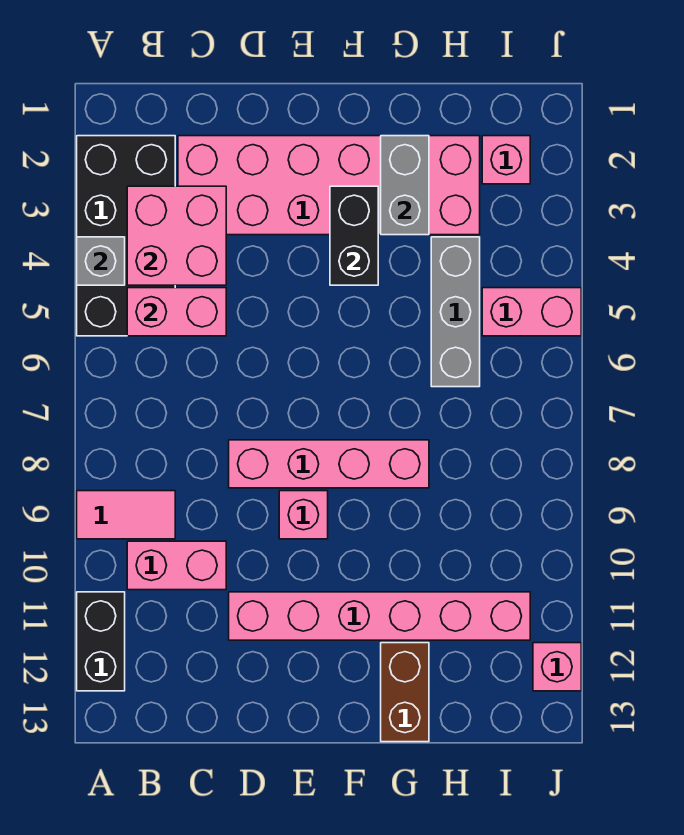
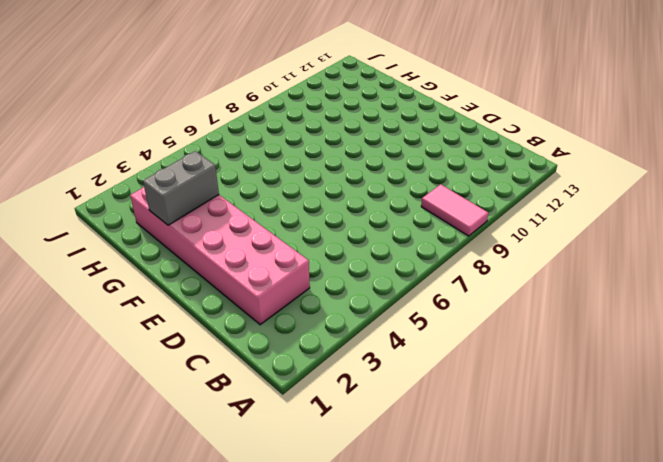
none -> black 2x4 brick [77,136,175,336]
none -> black 1x2 brick [77,592,125,691]
none -> pink 1x2 brick [127,541,226,590]

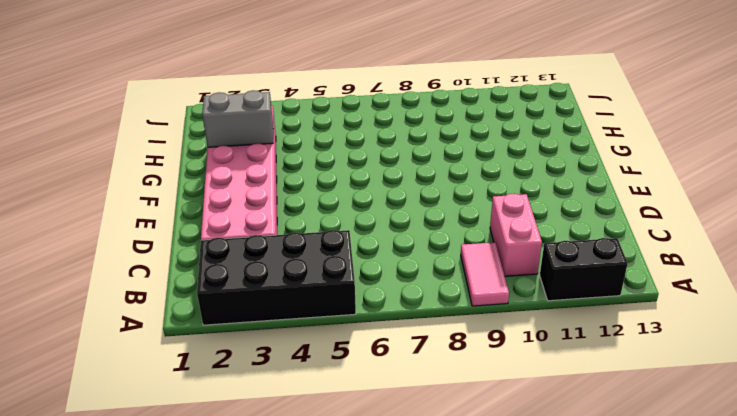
none -> pink 1x4 brick [229,440,429,488]
none -> pink 1x6 brick [229,592,530,640]
none -> pink 1x1 brick [279,491,328,539]

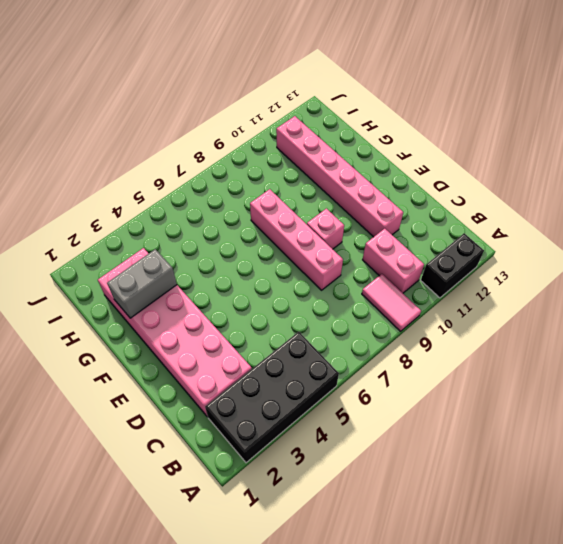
none -> brown 1x2 brick [381,643,429,742]
none -> grey 1x3 brick [431,237,480,387]
none -> pink 1x1 brick [482,136,530,184]

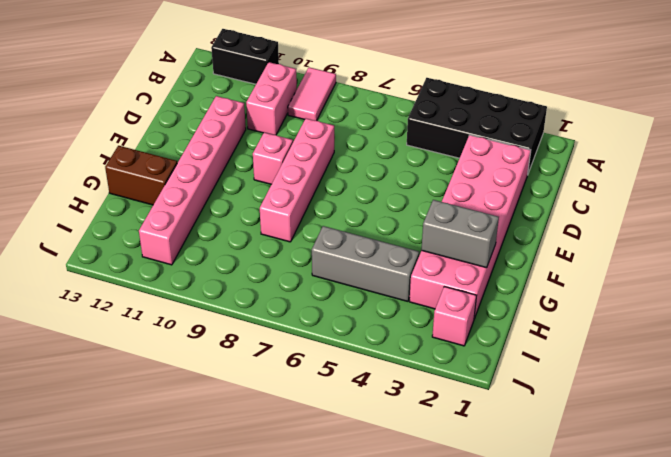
none -> pink 1x2 brick [482,288,581,336]
none -> pink 1x1 brick [533,643,581,691]
none -> grey 1x1 brick [77,237,125,285]

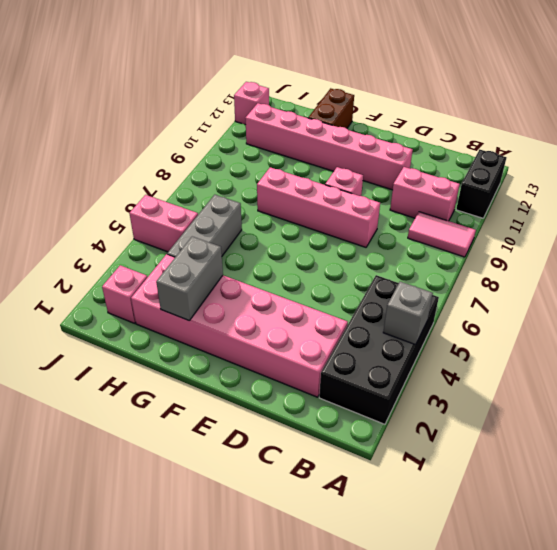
none -> pink 2x2 brick [127,186,226,285]
none -> pink 1x2 brick [127,288,226,336]
none -> black 1x2 brick [330,186,378,285]

